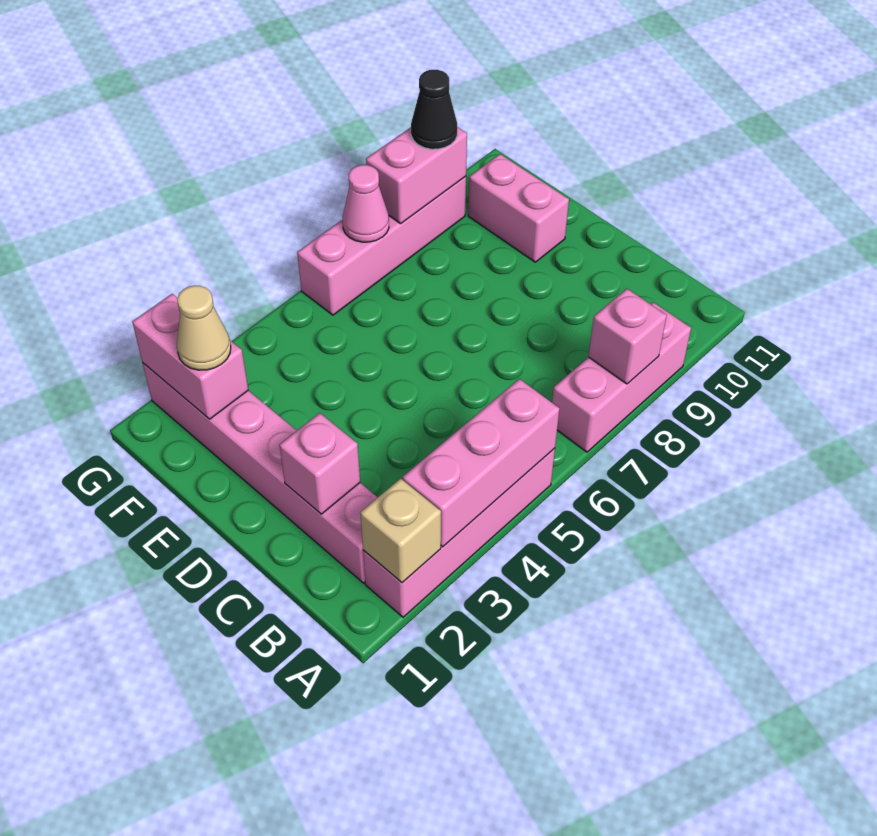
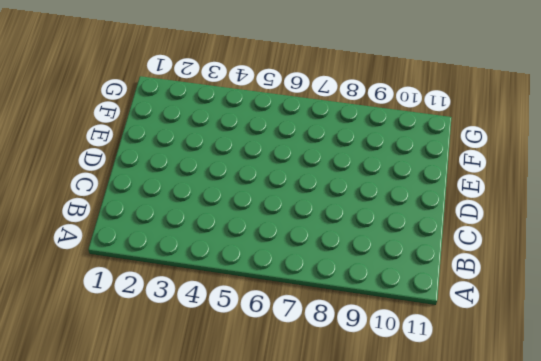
none -> pink 1x4 brick [363,448,555,617]
none -> pink 1x3 brick [552,302,691,452]
none -> pink 1x6 brick [143,363,378,583]

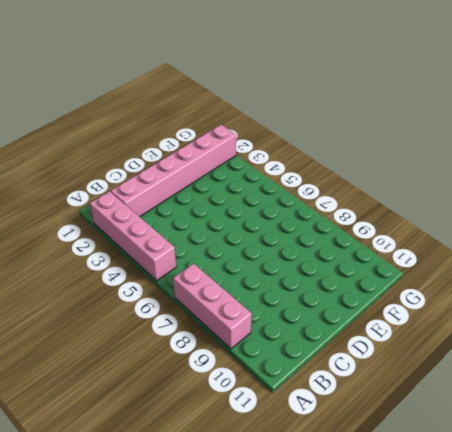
none -> pink 1x2 brick [468,154,569,262]
none -> pink 1x4 brick [297,176,466,315]
none -> tan 1x1 brick [360,478,441,583]

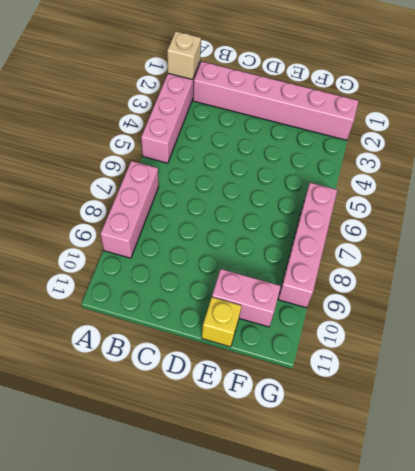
yellow 1x1 brick [202,297,241,347] -> none
none -> pink 1x3 brick [403,379,559,547]
none -> pink 1x1 brick [588,289,667,384]
none -> pink 1x1 brick [280,413,360,514]

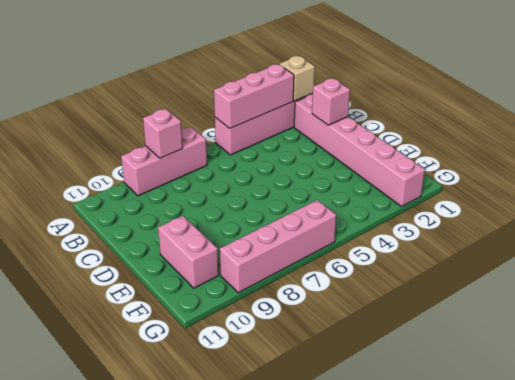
none -> pink 1x2 brick [132,294,248,419]
none -> pink 1x1 cone [343,165,389,242]
none -> pink 1x2 brick [366,127,467,224]

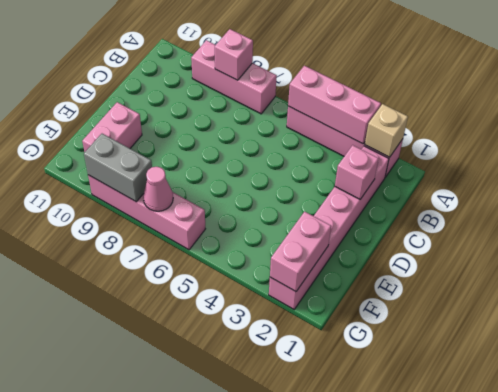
grey 1x2 brick [84,134,152,202] -> pink 1x2 brick [366,127,467,224]
none -> tan 1x1 cone [177,285,231,370]
none -> black 1x1 cone [411,70,457,149]

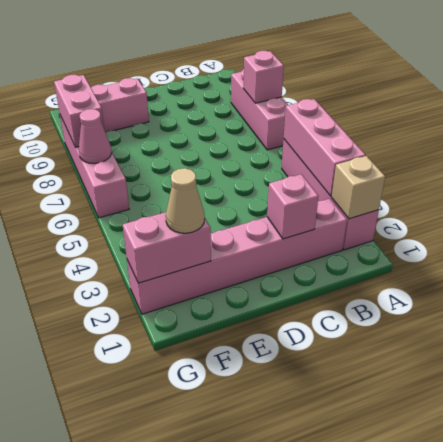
none -> black 1x1 cone [411,70,457,149]

